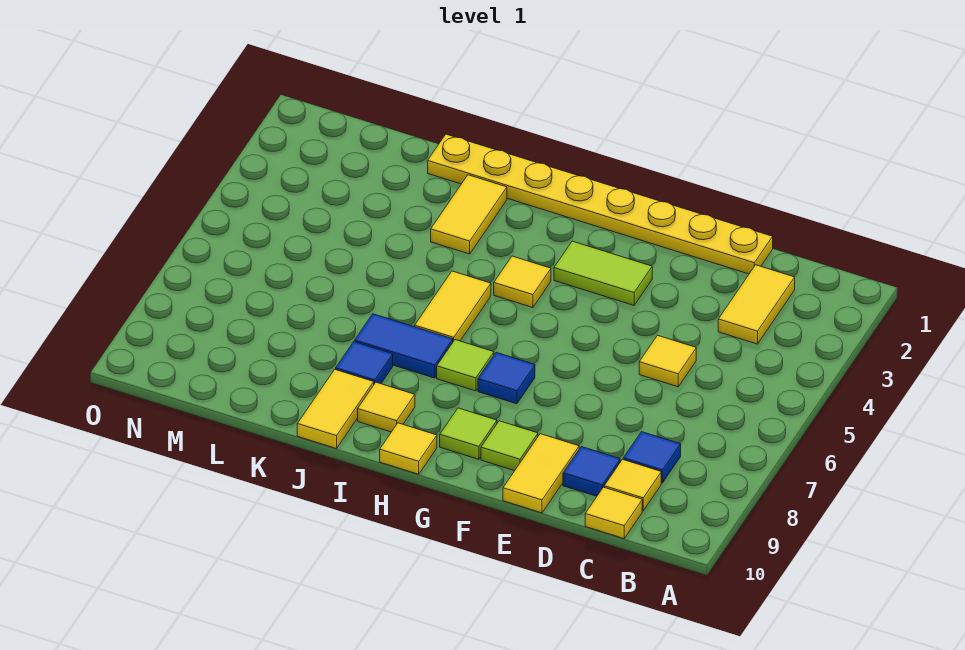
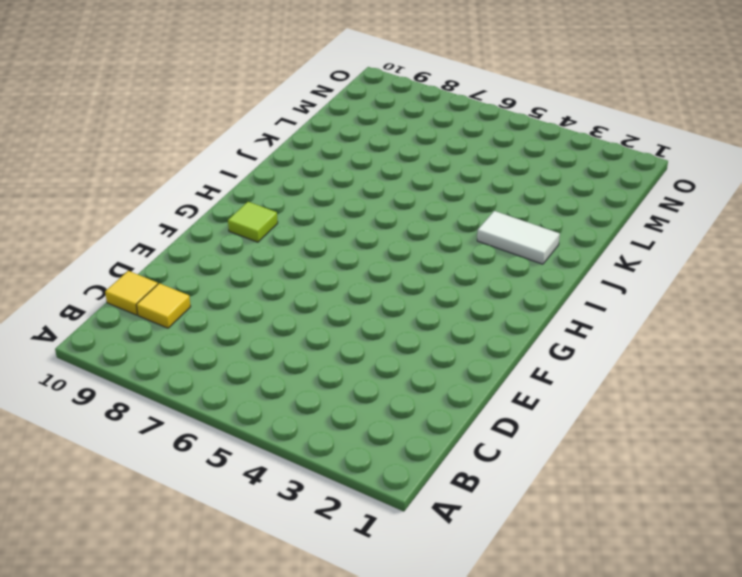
white 1x2 tile [477,211,560,264] -> yellow 1x2 tile [431,175,507,254]
none -> yellow 1x2 tile [718,265,795,344]
none -> blue 1x1 tile [623,432,681,483]
none -> yellow 1x8 plate [428,134,773,274]

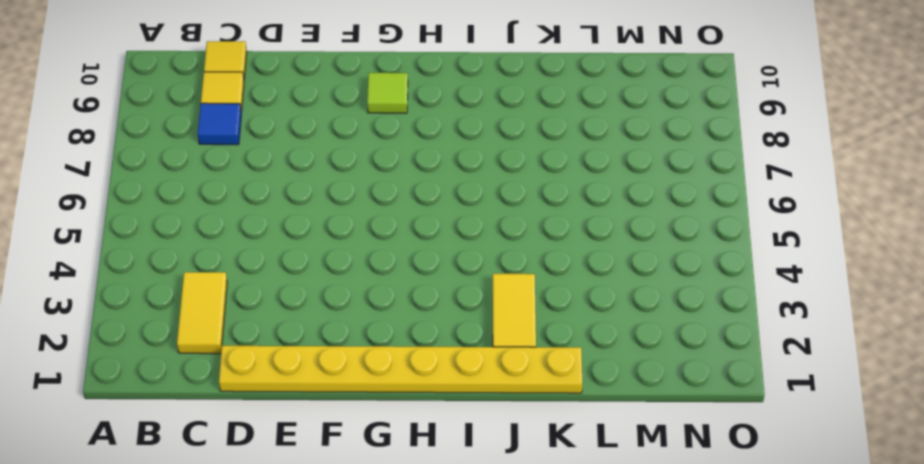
none -> yellow 1x1 tile [639,335,696,387]
none -> blue 1x1 tile [563,447,620,496]
none -> yellow 1x2 tile [503,434,579,513]

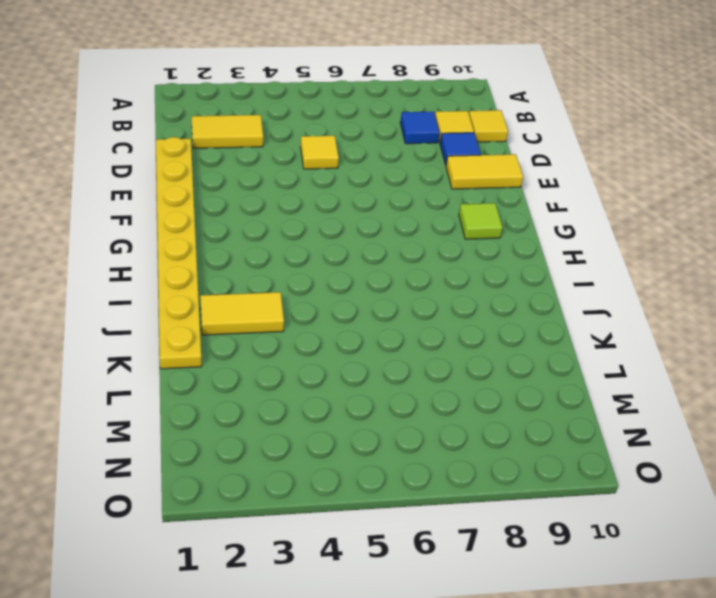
none -> lime 1x2 tile [554,241,652,305]
none -> lime 1x1 tile [481,421,538,471]
none -> blue 1x1 tile [478,352,535,404]

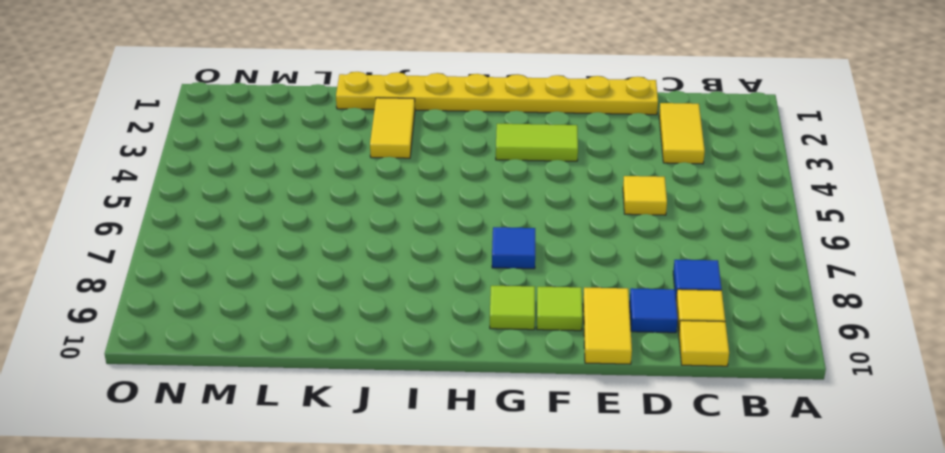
none -> yellow 1x1 tile [494,256,551,308]
none -> lime 1x1 tile [437,340,494,391]
none -> yellow 1x1 tile [380,423,437,474]

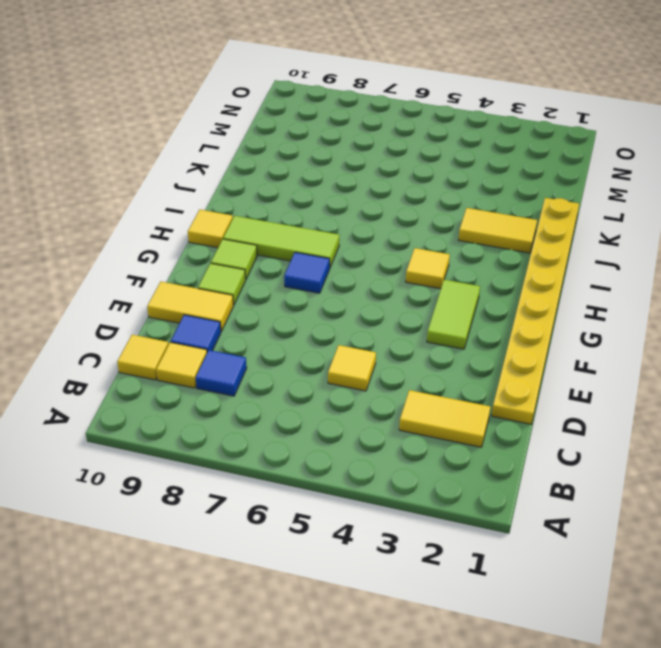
lime 1x3 tile [223,216,339,267] -> lime 1x1 tile [437,340,494,391]
none -> yellow 1x2 tile [415,271,491,341]
none -> blue 1x2 tile [355,314,453,378]
none -> yellow 1x1 tile [358,382,415,432]

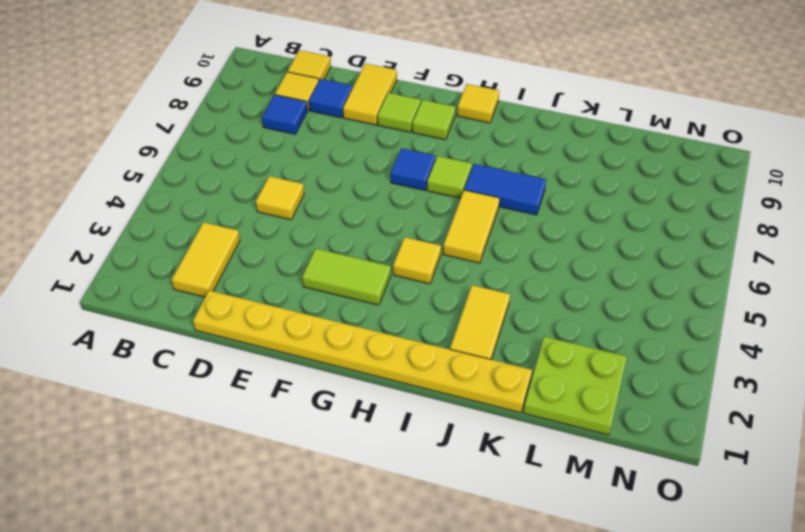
lime 2x2 plate [523,337,627,435] -> none
none -> yellow 1x1 tile [358,382,415,432]
none -> blue 1x1 tile [336,342,393,384]
none -> yellow 1x2 tile [297,369,374,449]

